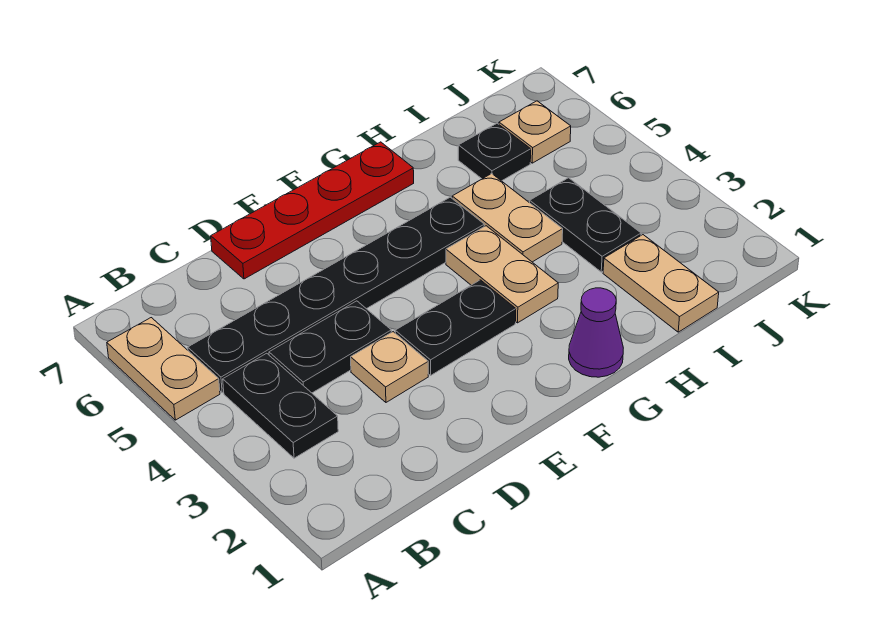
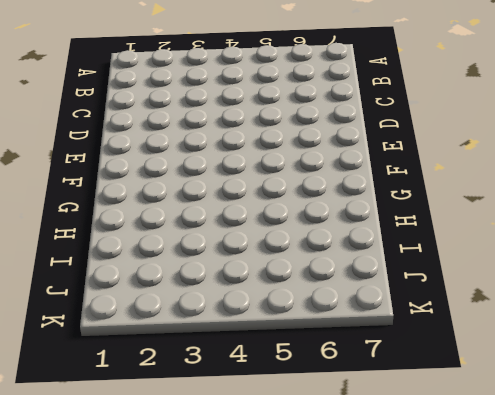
none -> tan 1x2 plate [107,318,220,420]
none -> black 1x2 plate [223,353,338,458]
none -> black 1x6 plate [188,197,484,393]

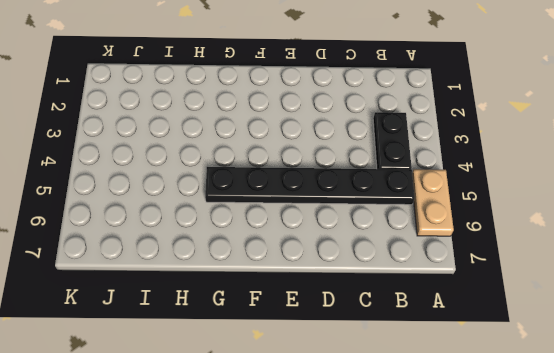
none -> black 1x2 plate [269,301,391,393]
none -> tan 1x1 plate [351,332,428,402]
none -> red 1x4 plate [211,142,414,279]

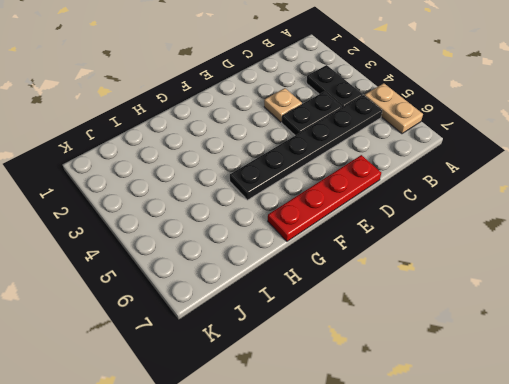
none -> black 1x2 plate [395,280,516,375]
none -> purple 1x1 cone [569,288,623,377]
none -> tan 1x2 plate [446,226,558,323]

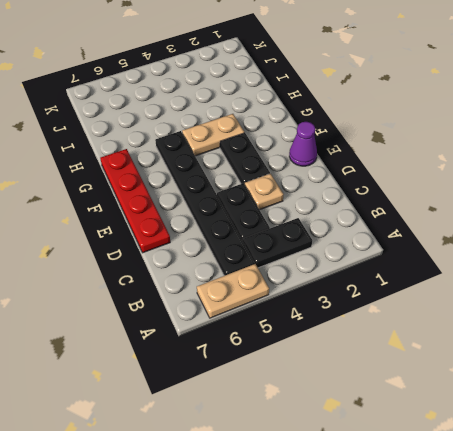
purple 1x1 cone [289,122,317,166] -> purple 1x1 cone moved to [569,288,623,377]
none -> tan 1x2 plate [452,174,563,262]
none -> tan 1x2 plate [603,235,719,332]
none -> black 1x2 plate [530,178,641,272]

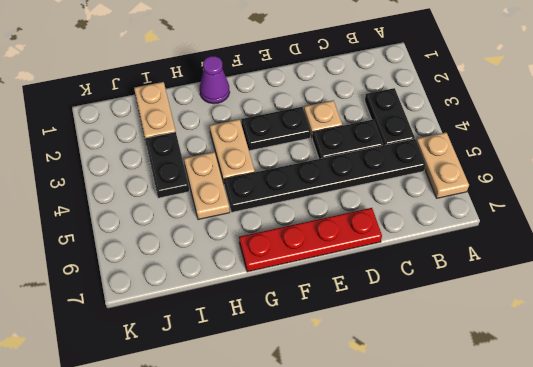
none -> black 1x1 plate [458,123,531,181]
none -> tan 1x1 plate [499,101,571,163]

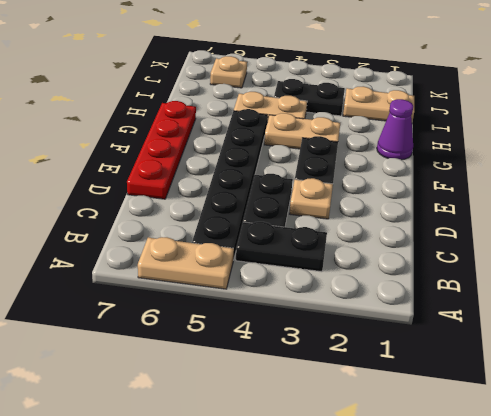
none -> black 1x1 plate [458,123,531,181]

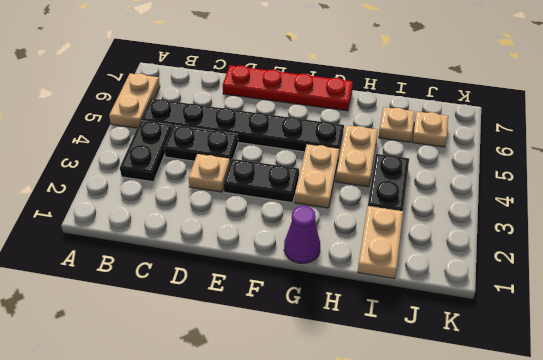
tan 1x1 plate [379,107,415,142] -> black 1x1 plate [458,123,531,181]

